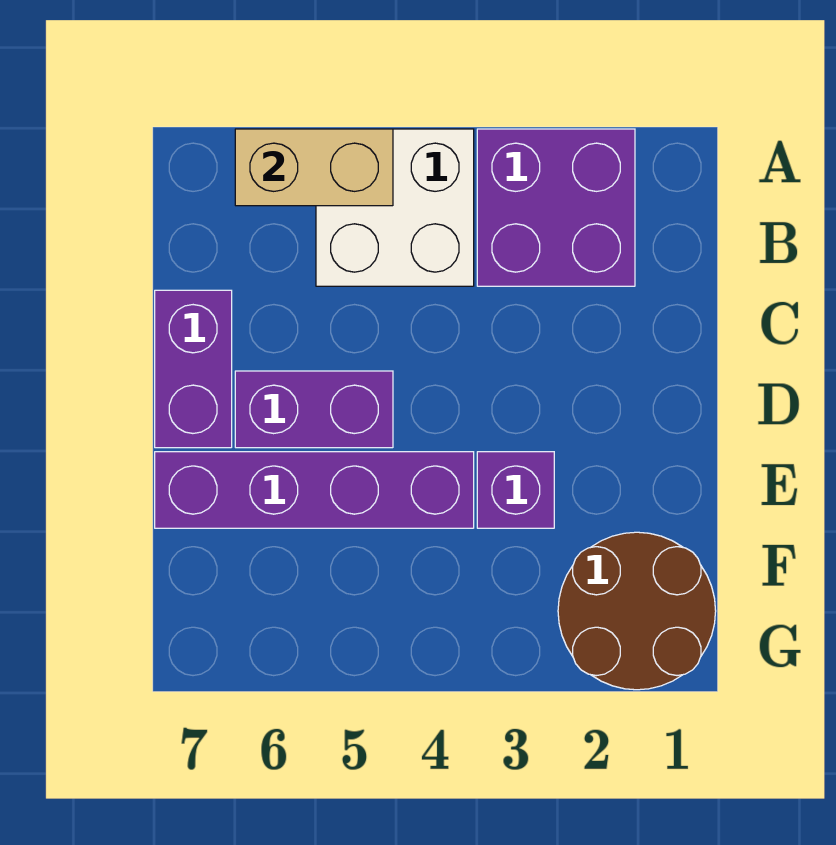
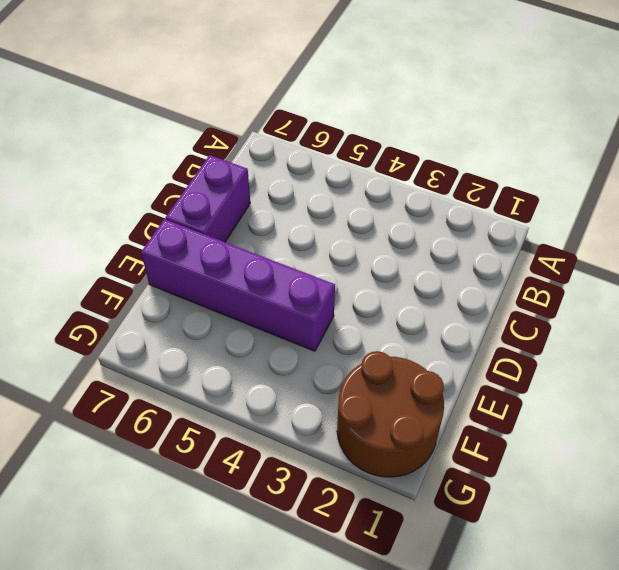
none -> purple 2x2 brick [477,129,635,286]
none -> white 2x2 brick [316,129,474,286]

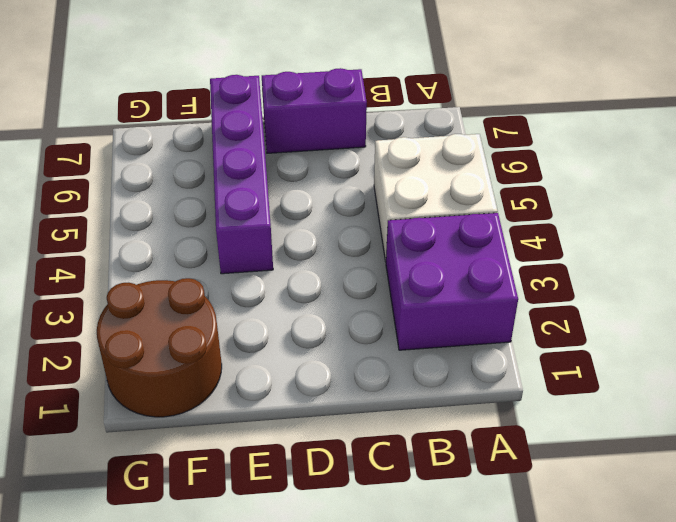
none -> purple 1x2 brick [235,371,393,448]
none -> purple 1x1 brick [477,452,554,528]

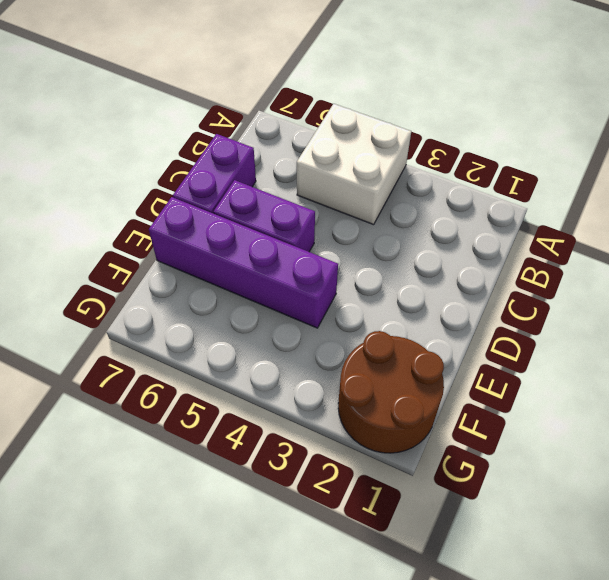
none -> purple 2x2 brick [477,129,635,286]
none -> purple 1x1 brick [477,452,554,528]

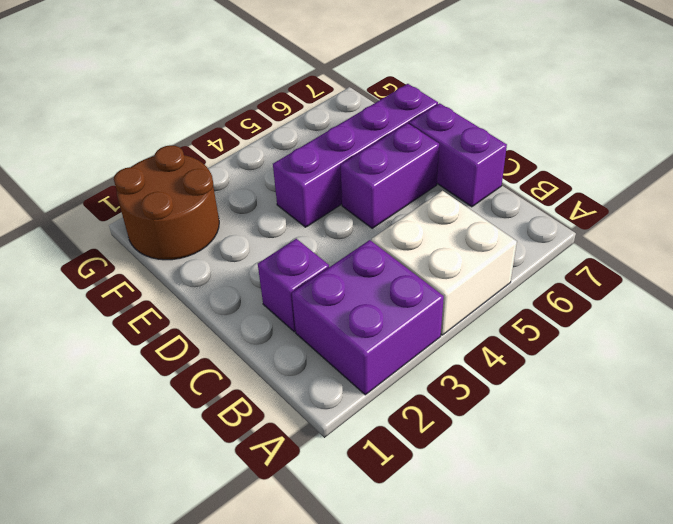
purple 1x1 brick [258,239,329,332] -> purple 1x1 brick moved to [477,452,554,528]
none -> tan 1x2 brick [235,129,393,206]

